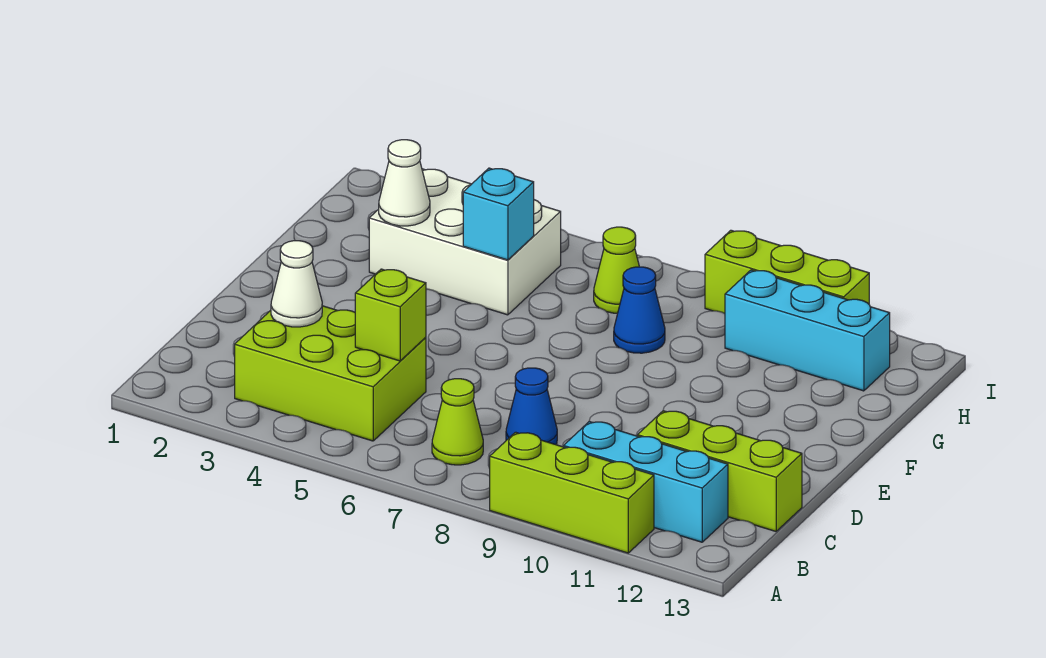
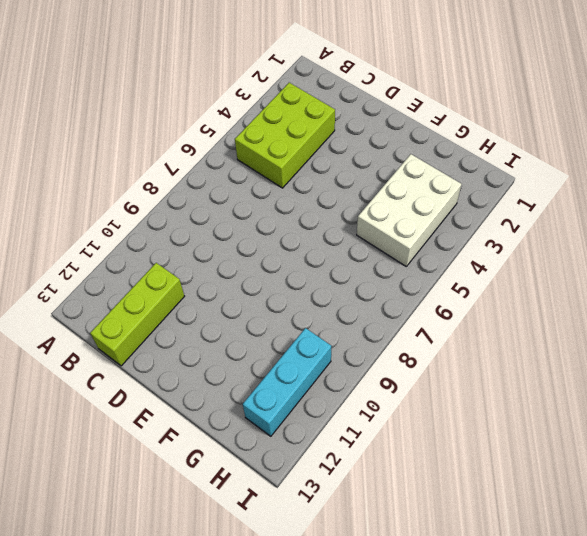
none -> lime 1x3 brick [490,432,654,553]
none -> lime 1x1 cone [432,379,483,465]
none -> cyan 1x3 brick [564,421,728,542]

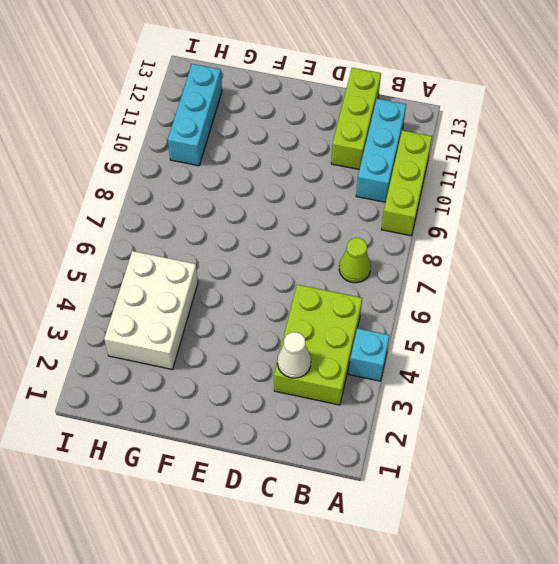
cyan 1x1 brick [349,328,390,381] -> cyan 1x1 brick moved to [463,168,534,260]
none -> blue 1x1 cone [506,368,557,445]
none -> blue 1x1 cone [614,267,665,353]
none -> lime 1x1 cone [594,227,639,313]

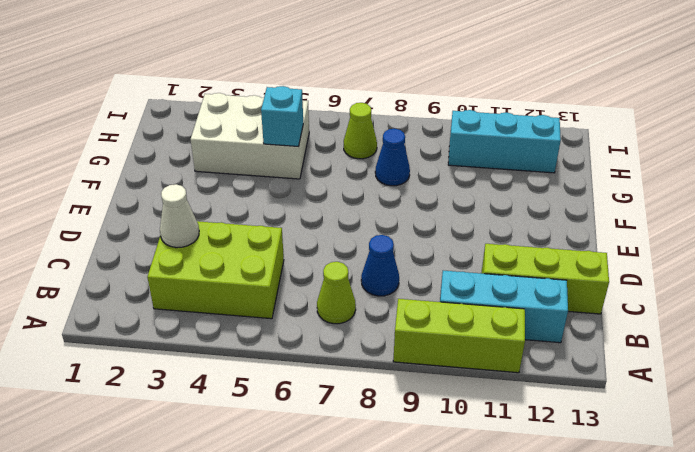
none -> lime 1x3 brick [705,230,869,313]
none -> lime 1x1 brick [355,269,426,361]
none -> white 1x1 cone [379,140,430,226]

